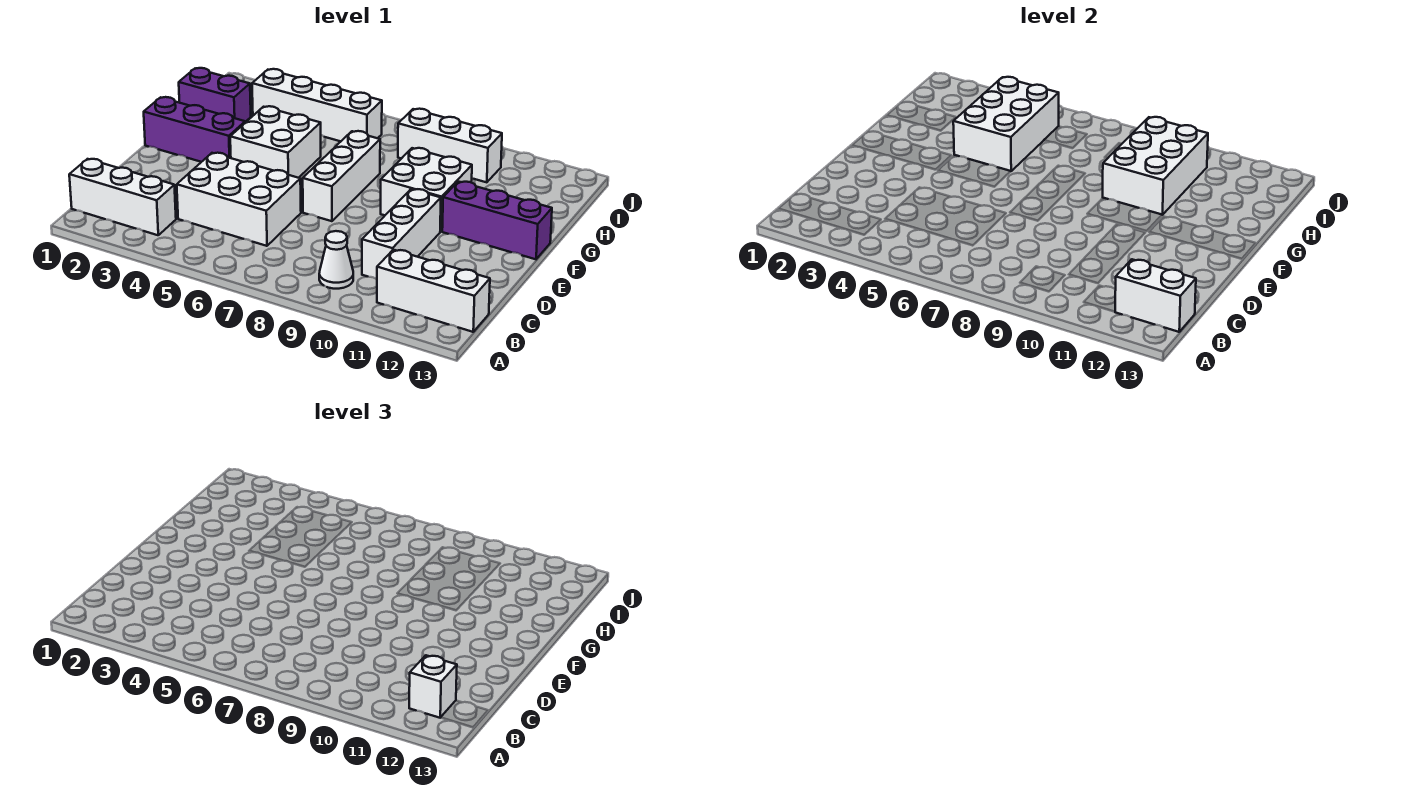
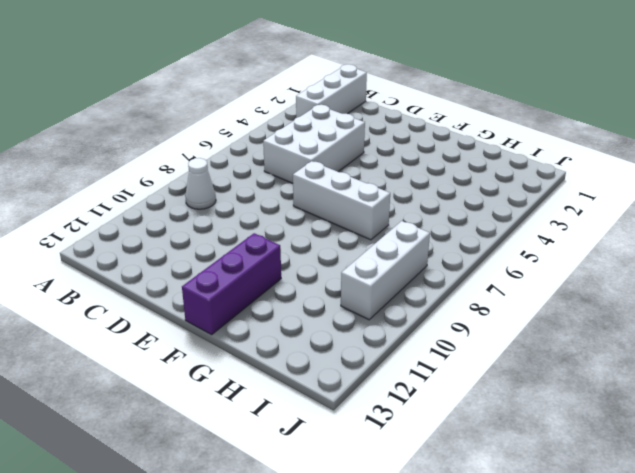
none -> white 1x3 brick [377,250,490,332]
none -> white 1x3 brick [362,189,441,279]
none -> purple 1x3 brick [144,97,245,162]

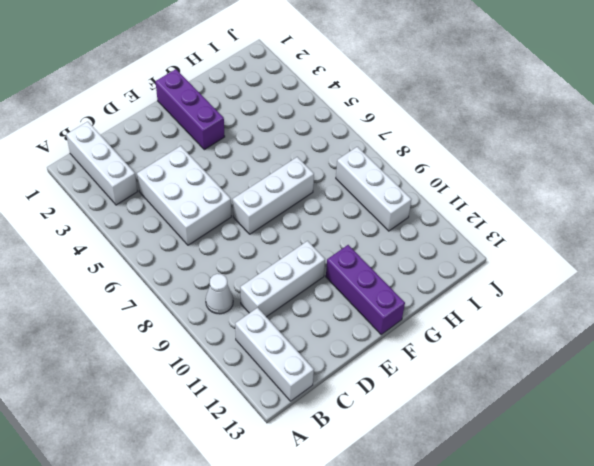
none -> white 2x2 brick [230,106,321,178]
none -> white 2x2 brick [381,148,472,232]
none -> purple 1x2 brick [179,68,251,122]

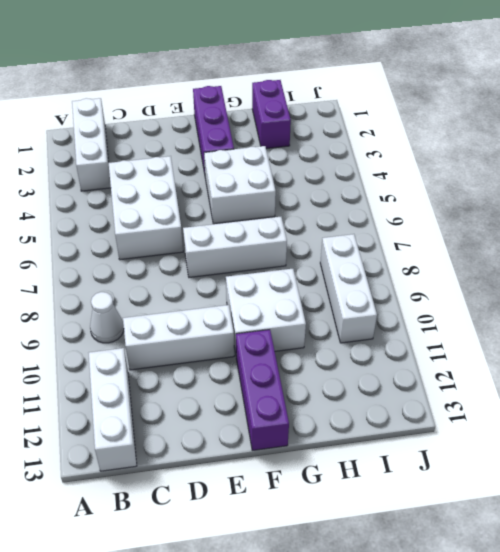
none -> white 1x4 brick [252,69,382,141]
none -> white 1x2 brick [1115,259,1196,332]
none -> white 2x3 brick [953,77,1059,171]

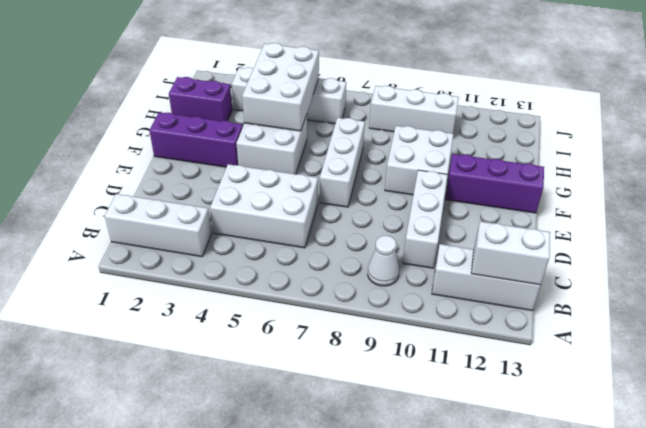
none -> white 2x3 brick [1103,117,1208,215]
none -> white 1x1 brick [409,655,457,718]

